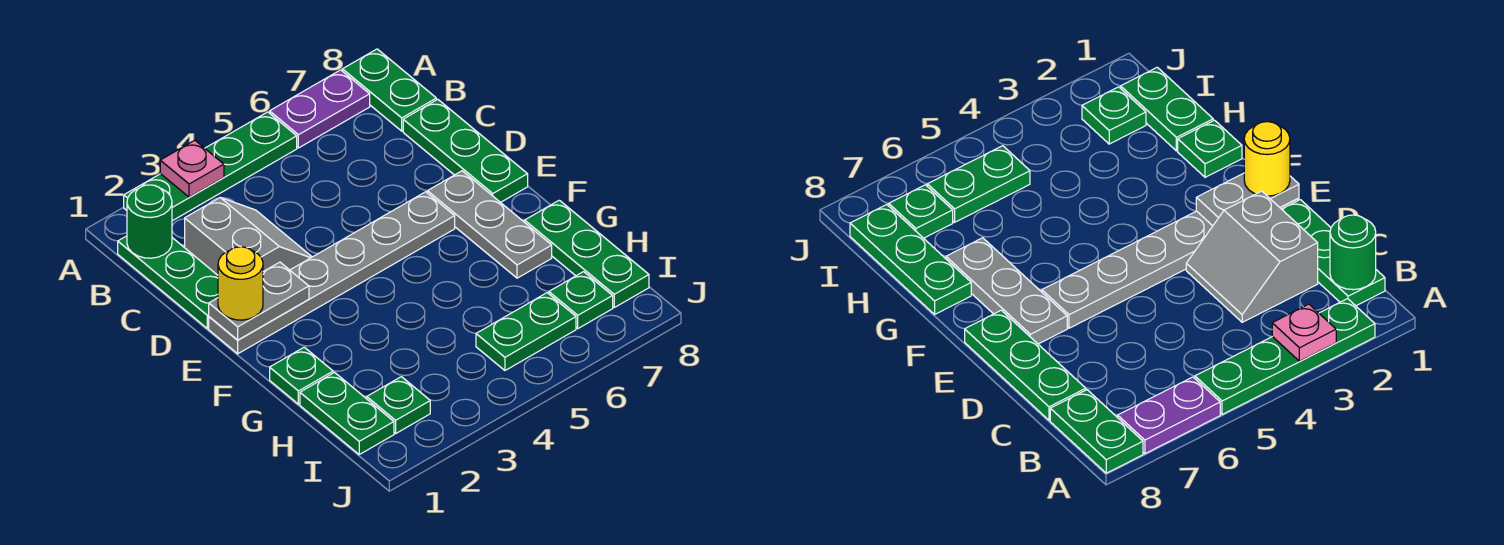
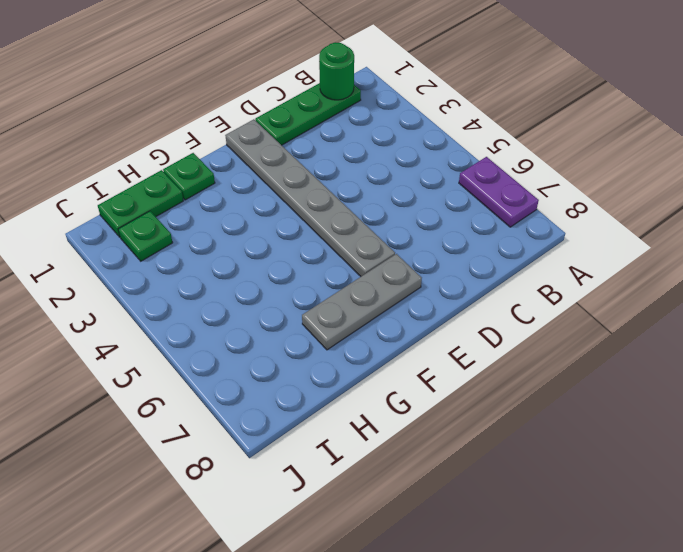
none -> green 1x4 plate [124,112,297,221]
none -> green 1x2 plate [342,49,436,131]
none -> grey 2x2 slope [185,198,312,275]

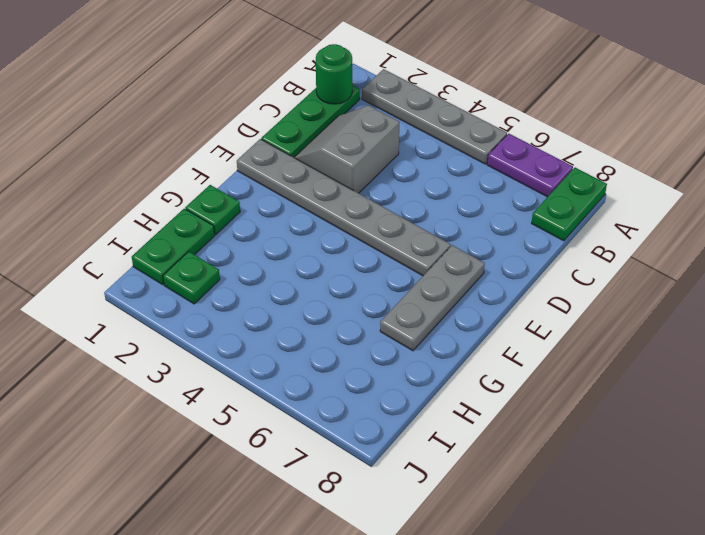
grey 1x4 plate [362,69,507,164] -> green 1x4 plate [124,112,297,221]
grey 2x2 slope [294,105,399,193] -> grey 2x2 slope turned to [185,198,312,275]
none -> green 1x3 plate [403,99,528,203]
none -> green 1x3 plate [525,200,649,307]
none -> green 1x2 plate [476,293,576,370]

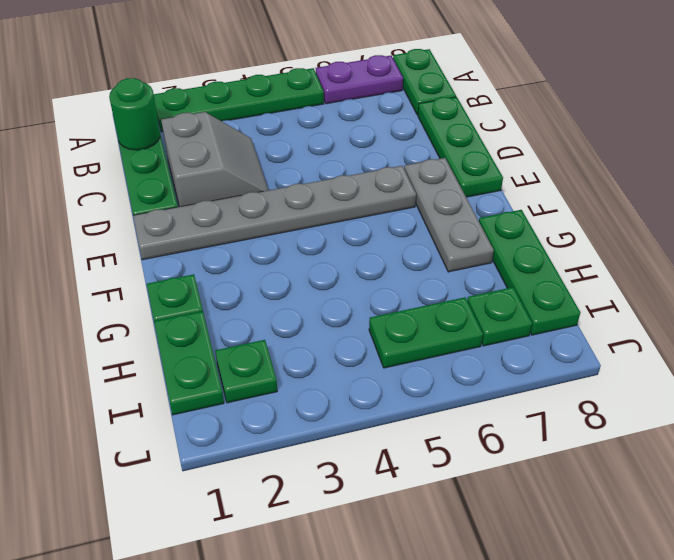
none -> pink 1x1 plate [160,140,224,197]
none -> grey 1x2 plate [209,262,309,340]
none -> yellow 1x1 round brick [218,247,263,320]

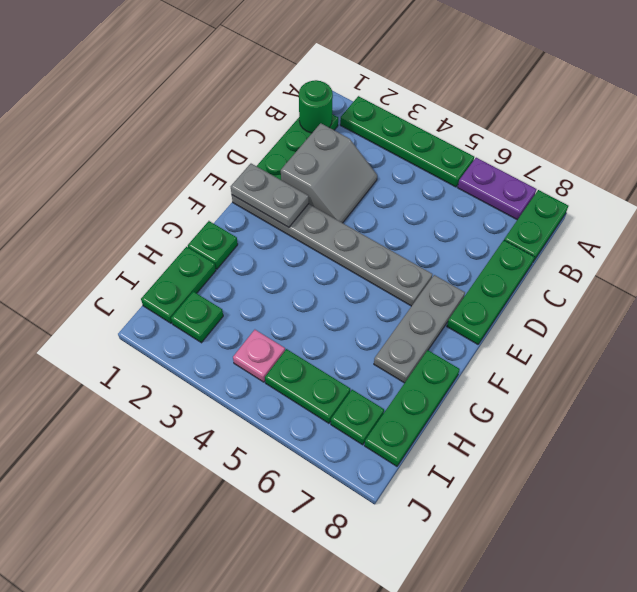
pink 1x1 plate [233,330,285,382] -> pink 1x1 plate moved to [160,140,224,197]
none -> yellow 1x1 round brick [218,247,263,320]

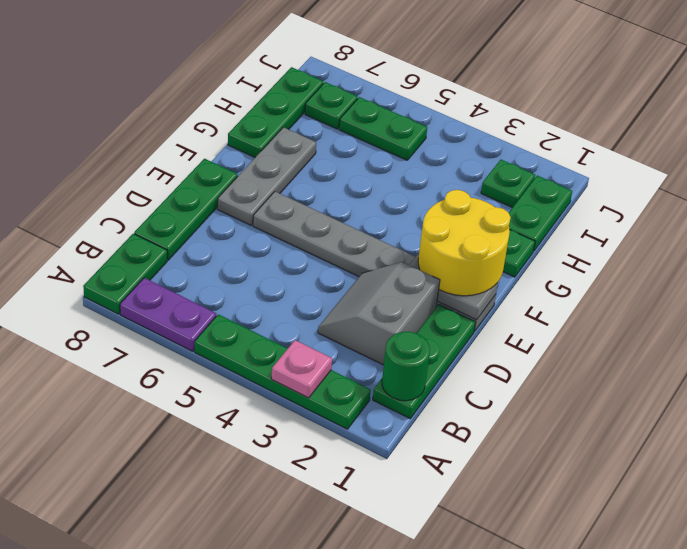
yellow 2x2 round brick [418,190,511,296] -> yellow 1x1 round brick [218,247,263,320]

